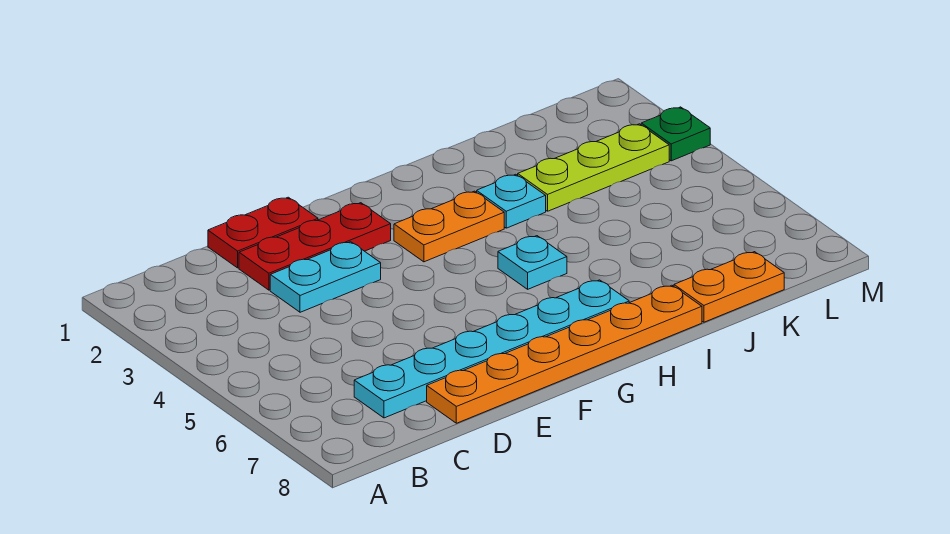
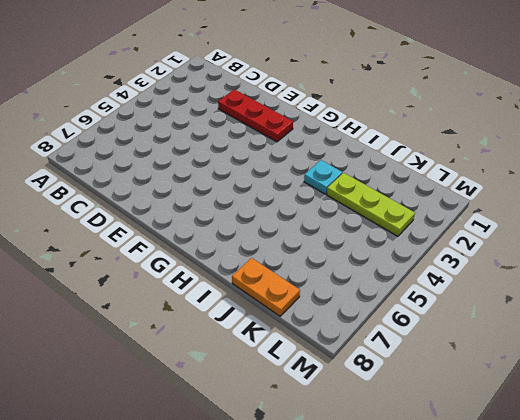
none -> cyan 1x6 plate [354,280,629,418]
none -> red 1x2 plate [208,197,318,268]

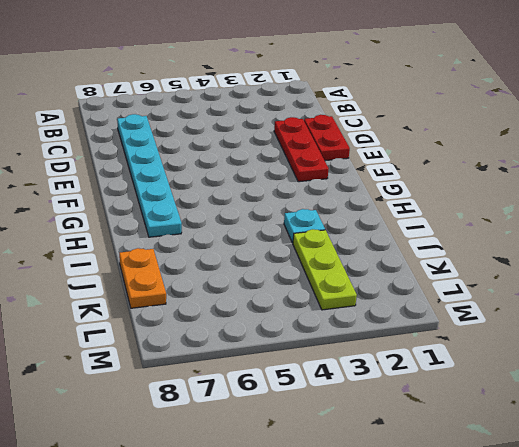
none -> cyan 1x2 plate [270,242,381,312]
none -> orange 1x6 plate [427,285,702,423]

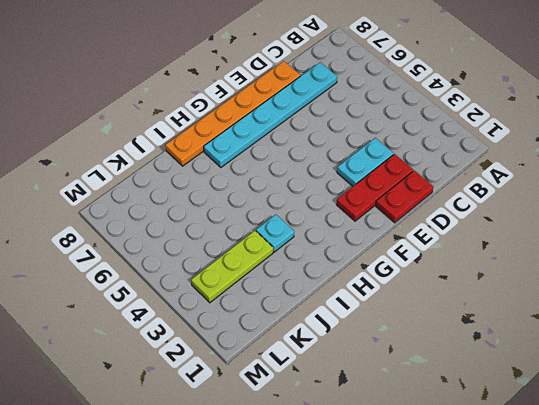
none -> orange 1x2 plate [394,191,504,262]
none -> cyan 1x1 plate [498,236,567,289]

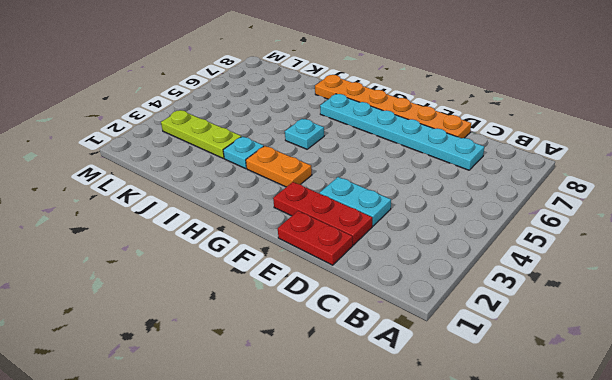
none -> orange 1x2 plate [674,252,784,322]
none -> green 1x1 plate [641,107,710,161]

